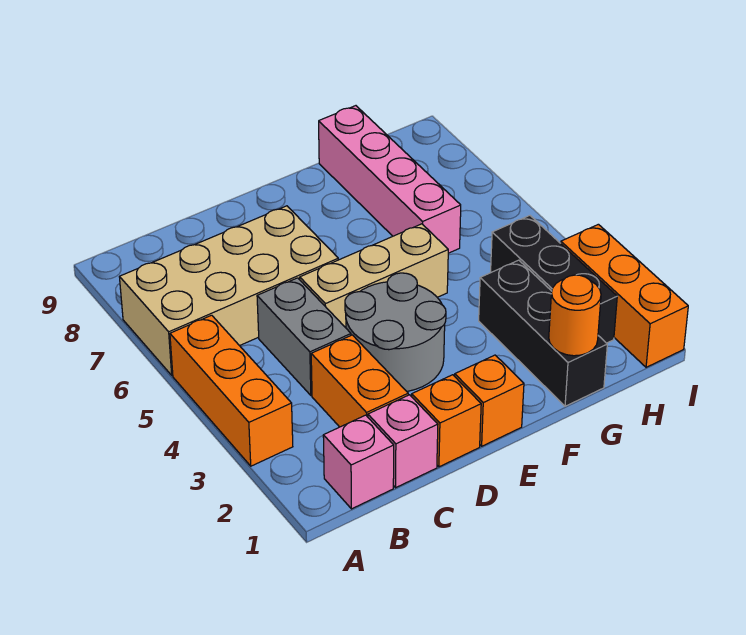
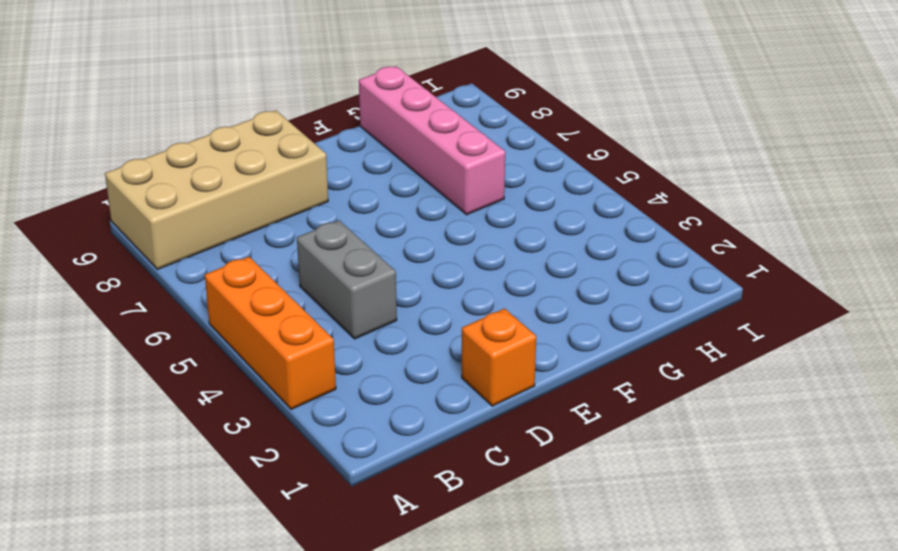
tan 2x4 brick [105,110,328,269] -> tan 2x4 brick moved to [120,206,338,375]
none -> pink 1x1 brick [323,415,394,509]
none -> pink 1x1 brick [368,395,438,488]
none -> orange 1x2 brick [311,335,408,427]

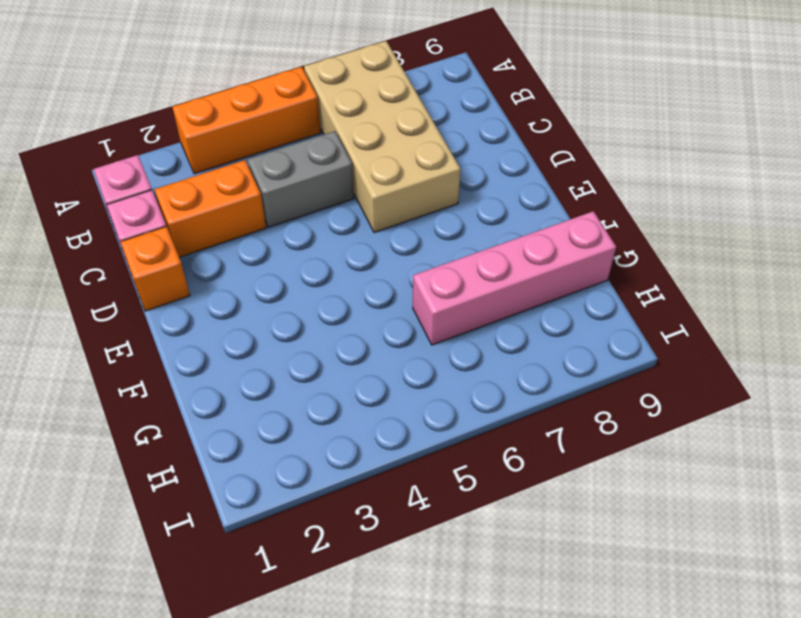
none -> grey 2x2 round brick [345,273,446,391]
none -> tan 1x3 brick [300,224,448,328]
none -> orange 1x1 brick [455,355,524,446]

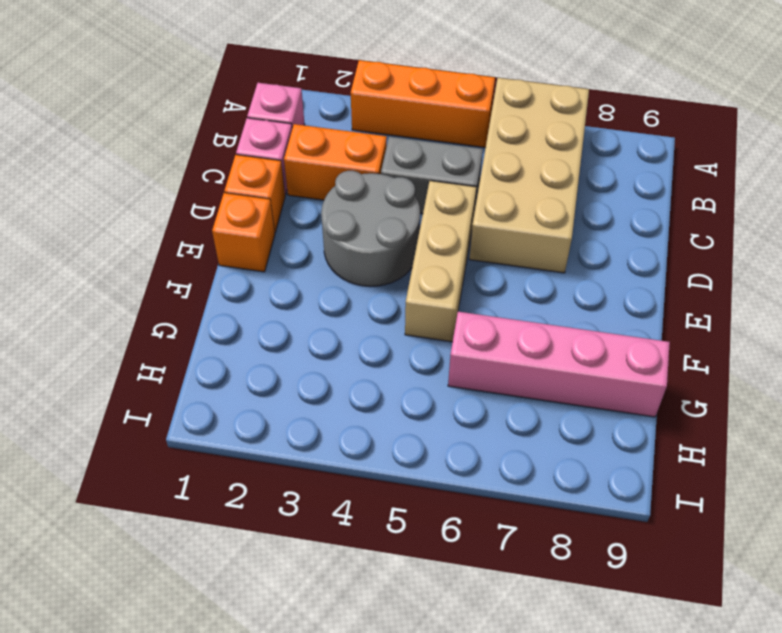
none -> black 1x3 brick [479,260,607,406]
none -> black 1x3 brick [491,216,617,343]
none -> orange 1x3 brick [561,224,688,367]

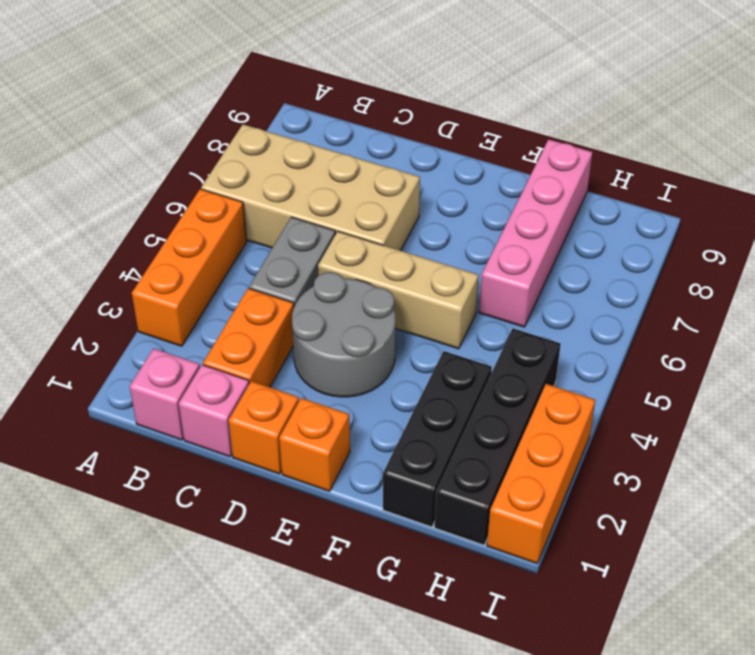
black 1x4 brick [434,328,561,545] -> black 1x3 brick [491,216,617,343]
none -> orange 1x1 round brick [549,275,601,356]

